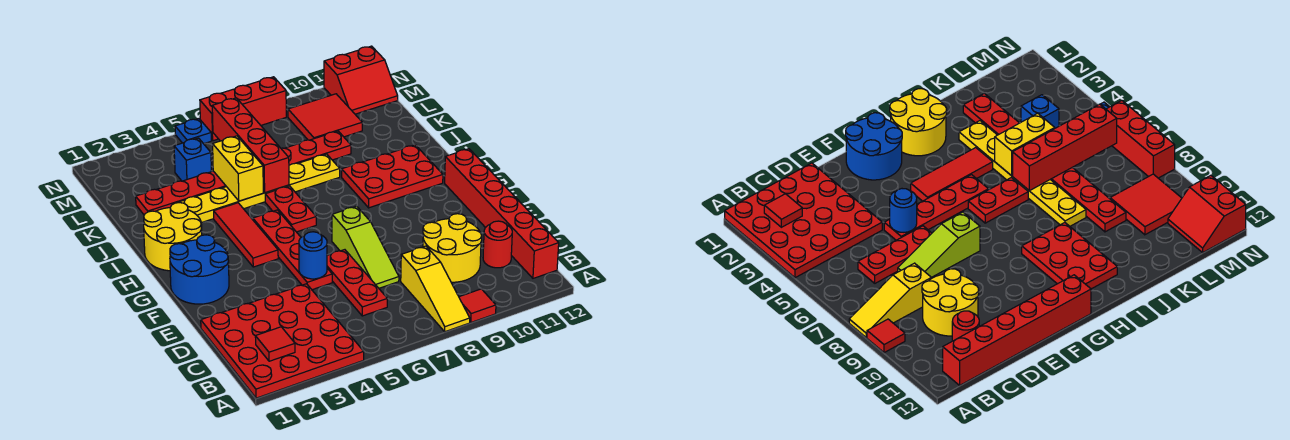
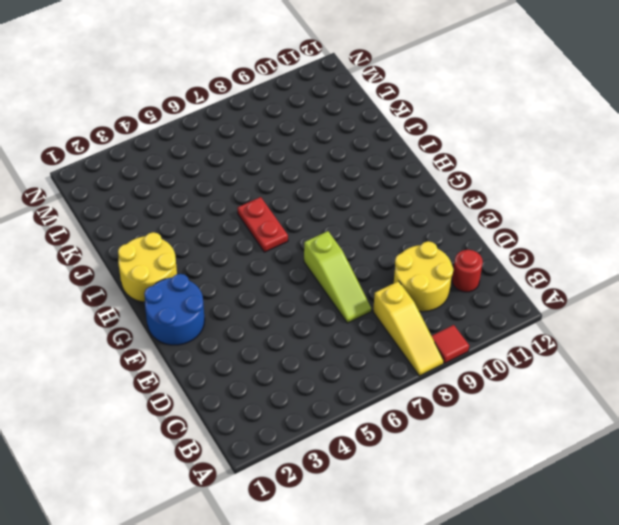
none -> red 4x4 plate [201,284,364,398]
none -> red 1x6 brick [445,149,559,278]
none -> red 1x3 plate [327,250,387,316]

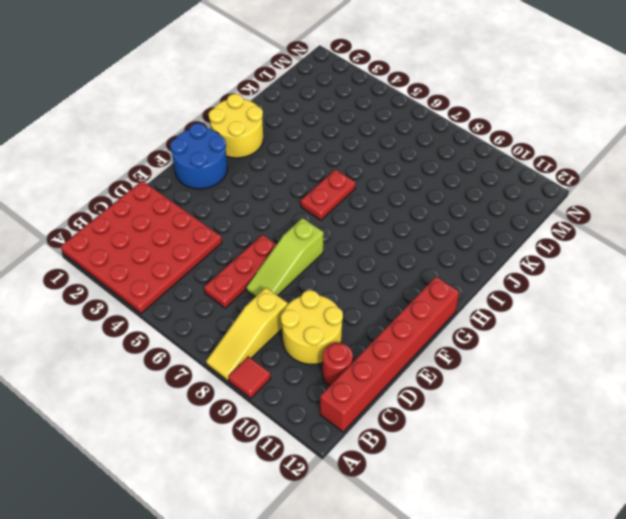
none -> red 1x4 plate [253,210,332,290]
none -> red 1x3 tile [214,203,278,267]
none -> red 2x3 plate [342,145,443,208]

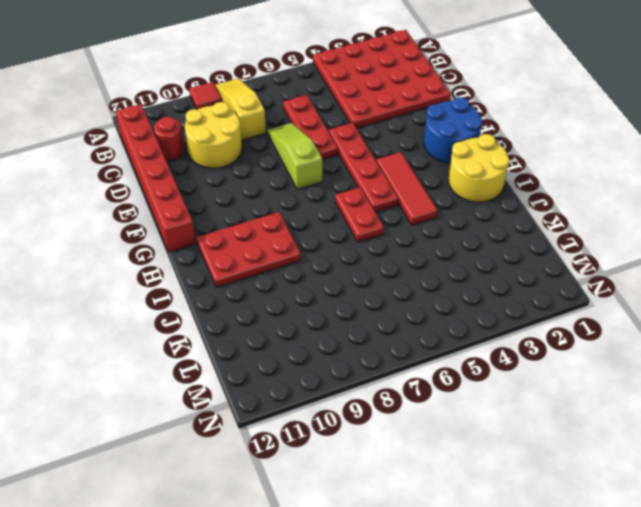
none -> yellow 1x6 plate [178,154,340,223]
none -> red 1x8 plate [136,131,351,215]
none -> blue 1x1 brick [174,138,211,181]

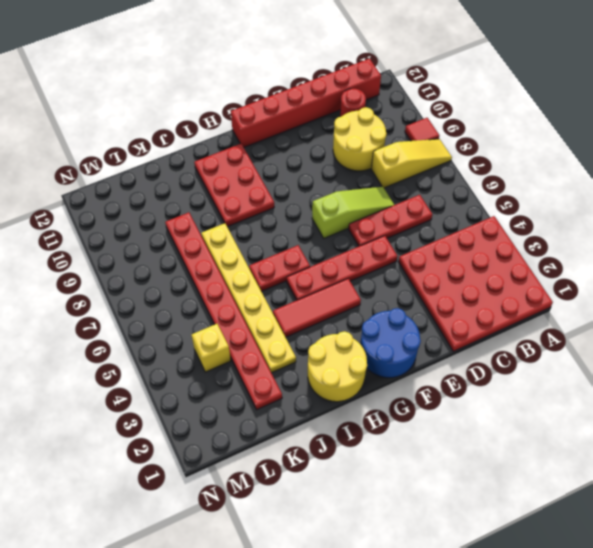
yellow 1x1 brick [192,324,231,372] -> blue 1x1 brick [174,138,211,181]
none -> red 2x2 tile [288,94,362,140]
none -> red 2x2 slope [324,46,398,114]
none -> blue 1x1 plate [175,119,211,144]

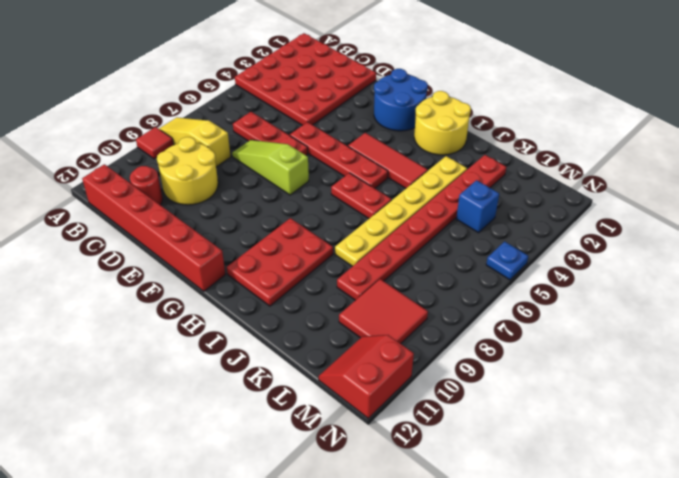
none -> red 1x3 brick [200,77,286,141]
none -> red 1x1 tile [255,327,295,361]
none -> blue 1x1 round brick [299,232,327,279]

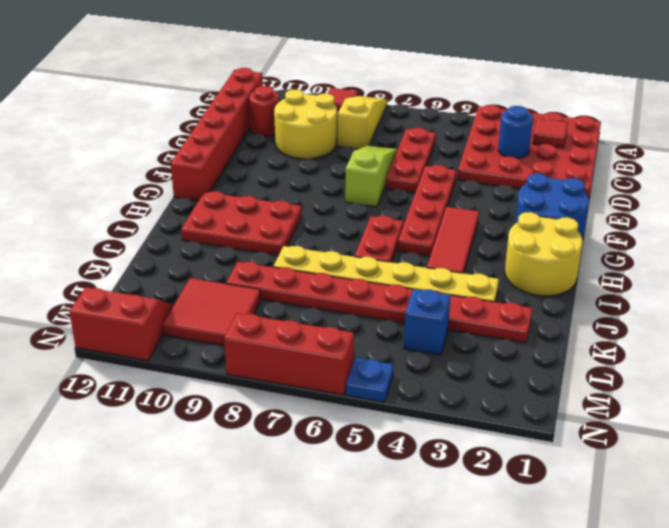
blue 1x1 round brick [498,106,533,159] -> blue 1x1 round brick moved to [299,232,327,279]
none -> yellow 1x2 brick [213,136,263,201]
none -> red 1x4 brick [212,98,289,193]

